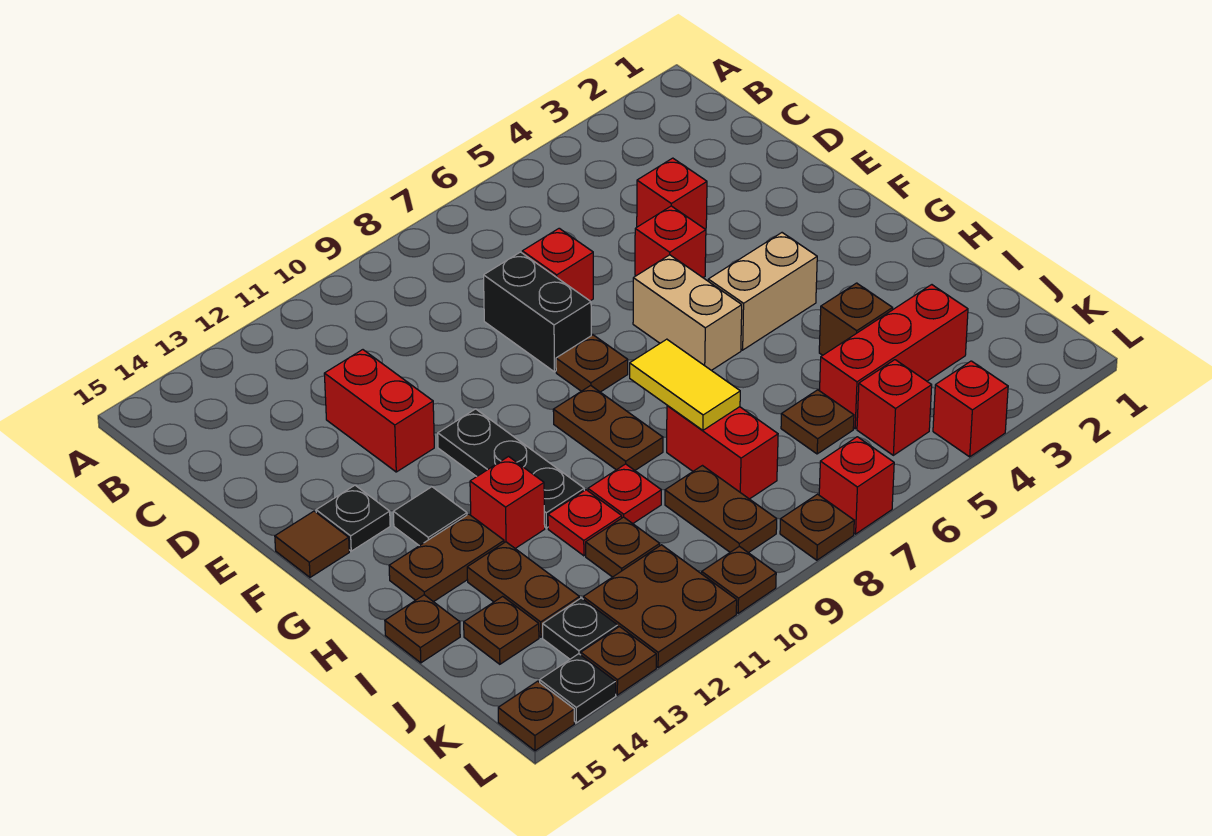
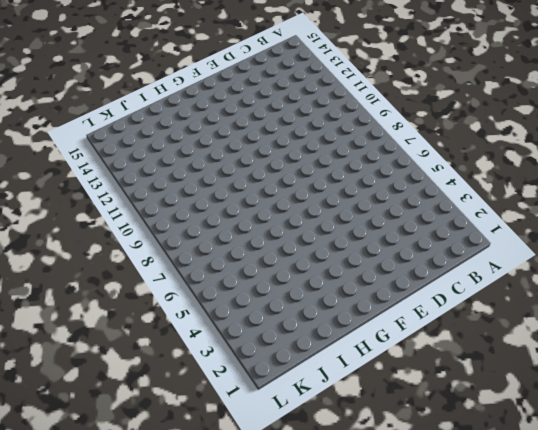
none -> red 1x1 brick [637,158,707,229]
none -> red 1x1 brick [522,228,593,301]
none -> black 1x2 brick [484,252,591,372]
none -> red 1x2 brick [324,350,434,472]

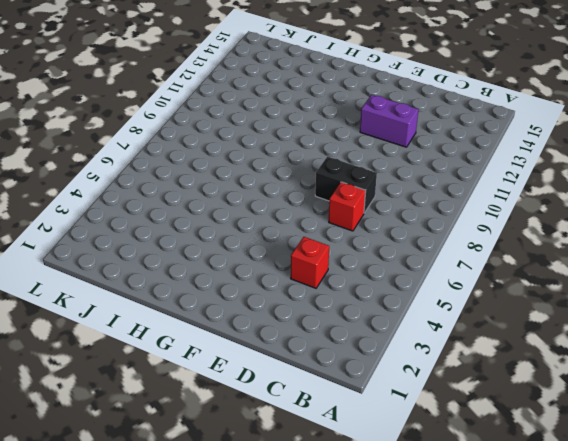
purple 1x2 brick [360,95,419,147] -> red 1x2 brick [324,350,434,472]
none -> red 1x1 brick [635,206,706,278]
none -> tan 1x2 brick [633,255,742,370]
none -> brown 1x1 plate [556,335,628,392]
none -> black 1x3 plate [438,409,584,528]

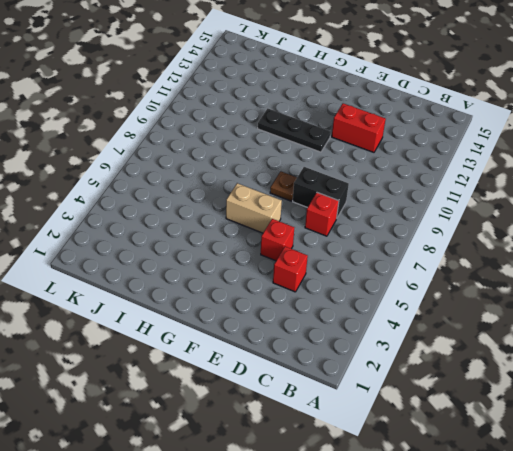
none -> black 1x1 plate [316,485,390,551]
none -> brown 1x1 tile [275,511,349,577]
none -> tan 1x2 brick [708,233,817,350]
none -> brown 1x2 plate [553,386,663,470]

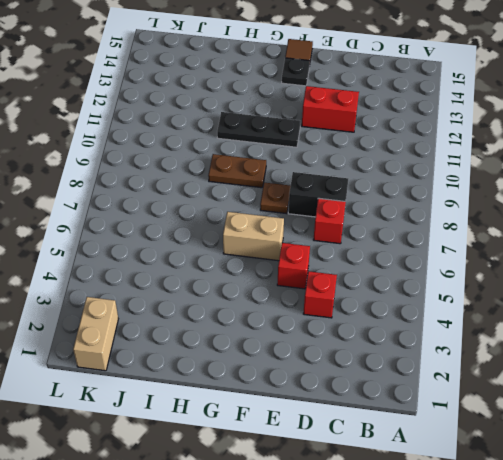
tan 1x2 brick [73,297,118,371] -> tan 1x2 brick moved to [708,233,817,350]
none -> black 1x1 tile [393,487,467,546]
none -> red 1x1 brick [470,457,545,549]
none -> brown 1x2 plate [389,514,504,602]
none -> brown 1x1 brick [819,283,893,355]

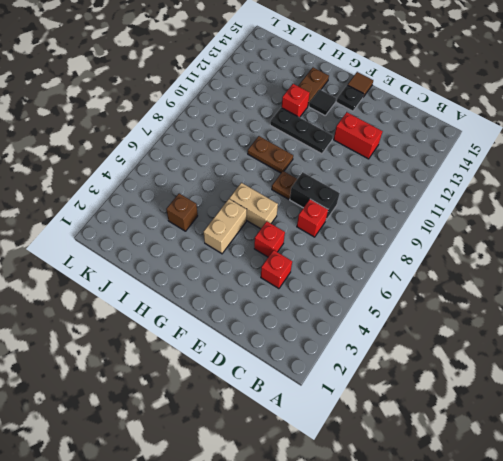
none -> red 1x2 brick [667,405,778,499]
none -> red 1x1 plate [588,464,661,524]
none -> red 1x1 plate [548,490,622,556]
none -> brown 1x2 plate [467,542,579,637]

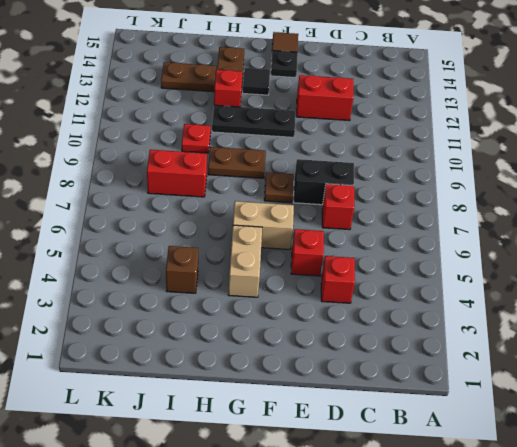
none -> red 1x1 plate [548,490,622,556]
none -> brown 1x1 plate [385,595,460,663]
none -> red 1x3 brick [820,285,968,429]
none -> brown 1x1 plate [781,390,854,454]

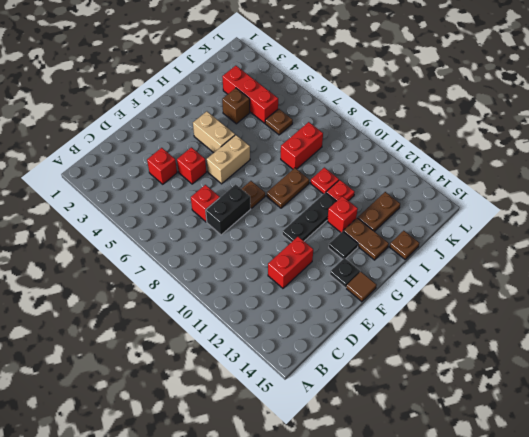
none -> brown 1x2 plate [665,466,777,553]
none -> brown 1x1 plate [586,517,660,577]
none -> brown 1x1 plate [464,596,539,664]
none -> red 1x1 brick [857,360,932,455]

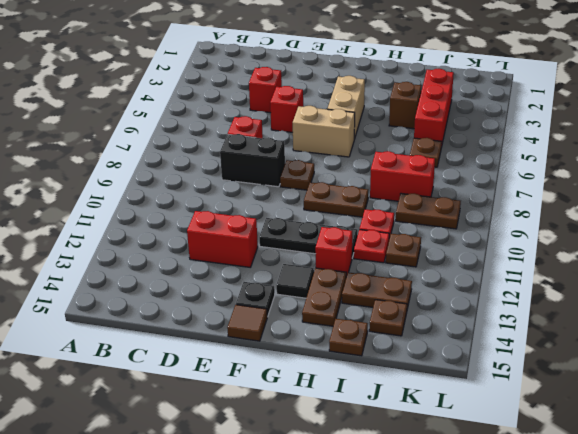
none -> red 1x1 brick [857,360,932,455]
none -> brown 2x2 plate [583,545,737,668]
none -> black 1x1 plate [543,598,618,659]
none -> red 1x1 brick [933,361,1008,457]

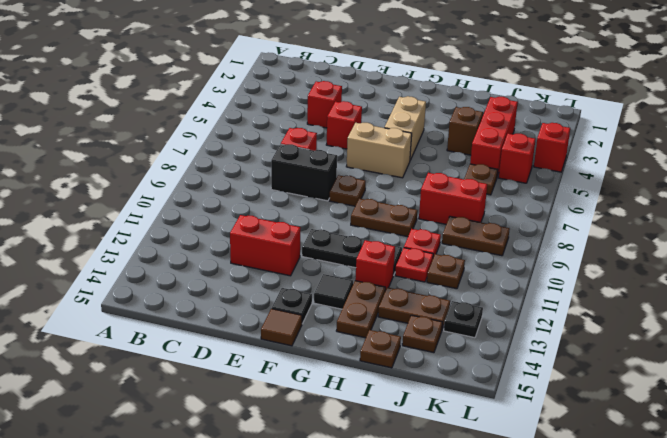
none -> brown 2x2 plate [583,545,737,668]
none -> red 1x1 brick [819,437,894,534]
none -> brown 1x1 plate [780,494,854,560]
none -> brown 1x1 plate [702,546,776,613]

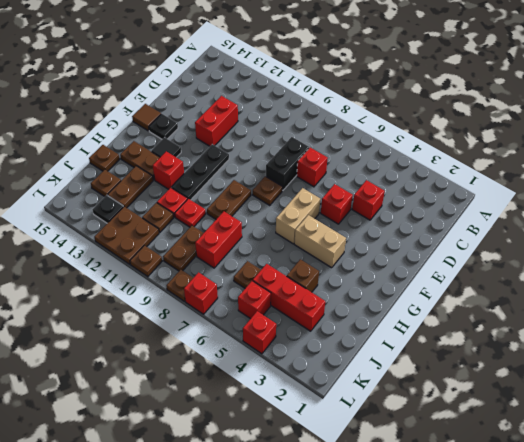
none -> brown 1x1 plate [581,627,656,695]
none -> black 1x1 plate [540,654,616,723]
none -> brown 1x1 plate [498,681,574,751]
none -> yellow 1x2 tile [630,339,740,430]

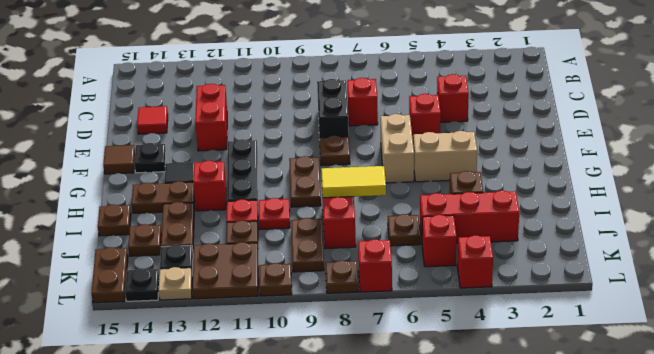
red 1x1 tile [137,106,168,134] -> none
yellow 1x2 tile [321,166,386,198] -> yellow 1x2 tile turned to [630,339,740,430]
brown 1x2 plate [92,247,128,303] -> brown 1x1 plate [498,681,574,751]
tan 1x1 plate [159,267,192,300] -> brown 1x1 plate [581,627,656,695]

